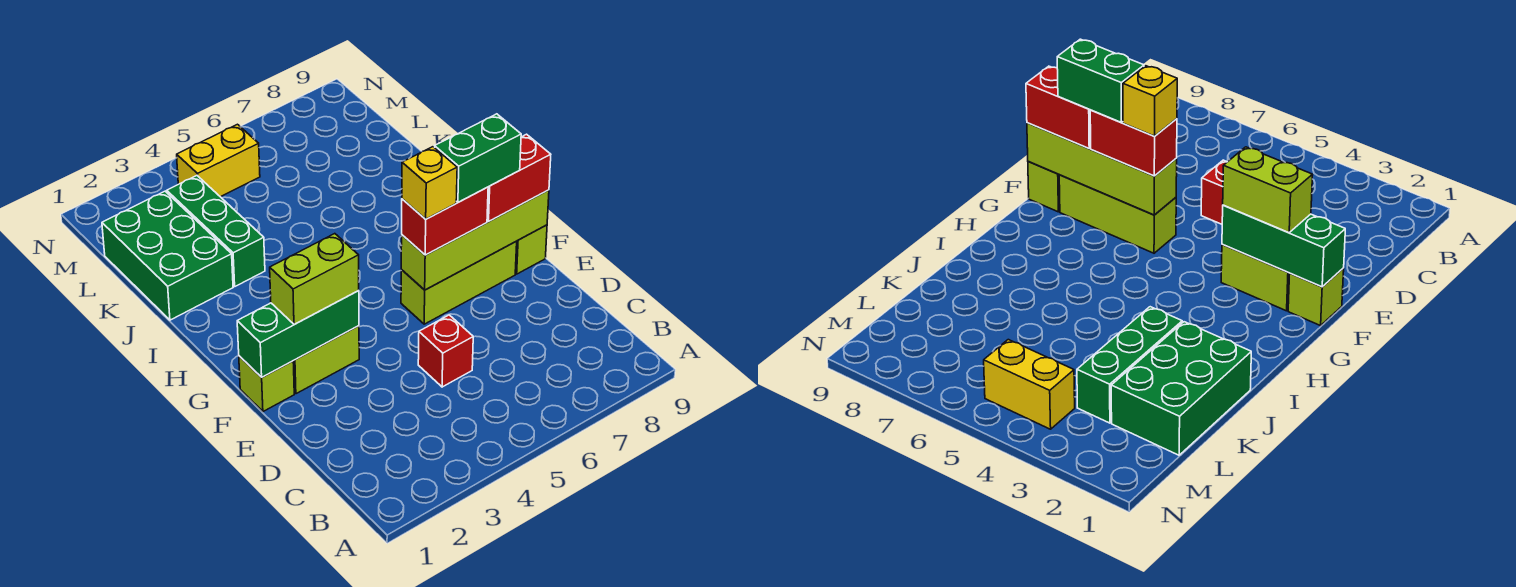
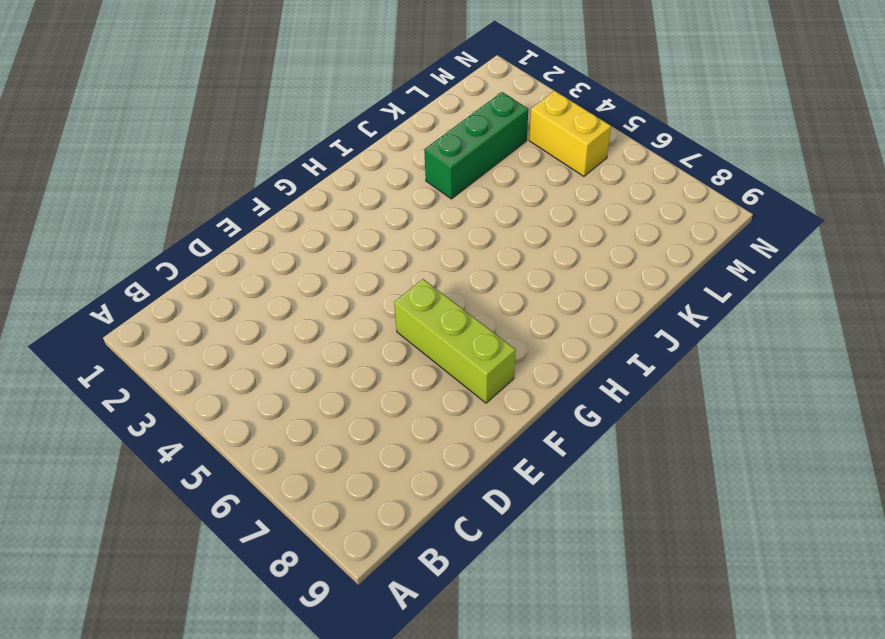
none -> red 1x1 brick [418,315,473,387]
none -> lime 1x1 brick [239,356,294,412]
none -> lime 1x2 brick [293,326,359,394]

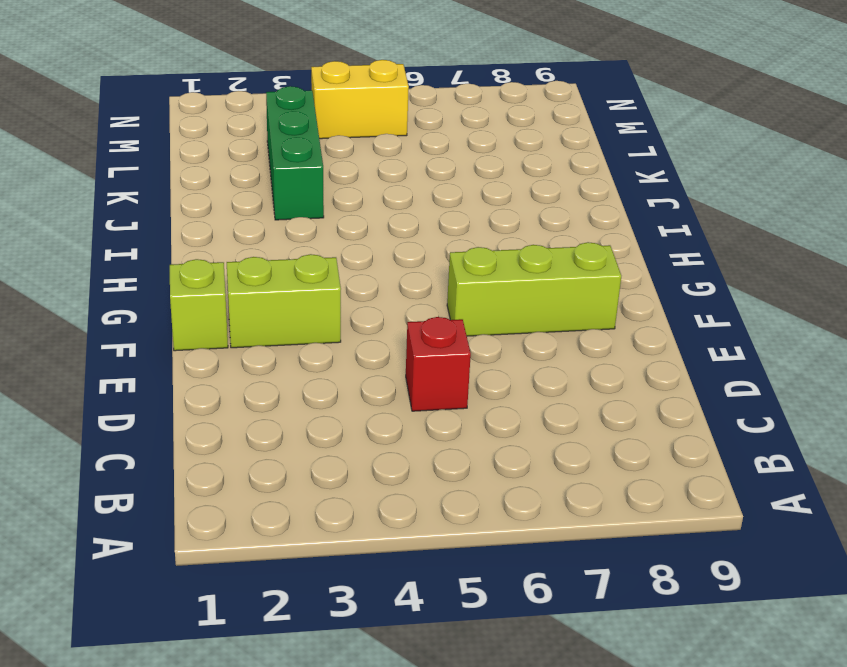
none -> lime 1x1 brick [515,225,547,274]
none -> green 2x3 brick [102,191,233,320]
none -> green 1x3 brick [237,290,359,377]

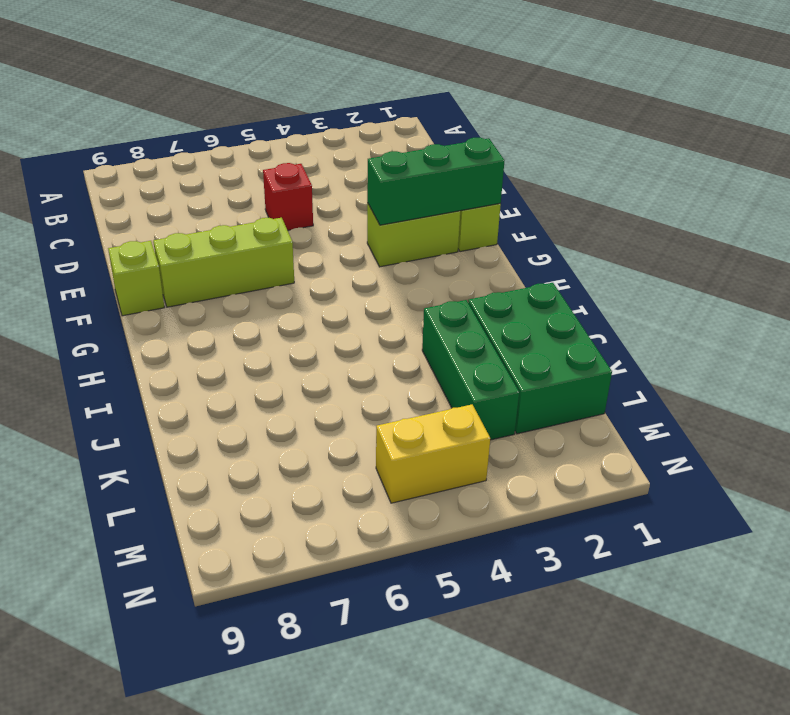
none -> lime 1x4 brick [401,190,549,290]
none -> lime 1x2 brick [270,234,359,325]
none -> red 1x2 brick [402,187,488,255]

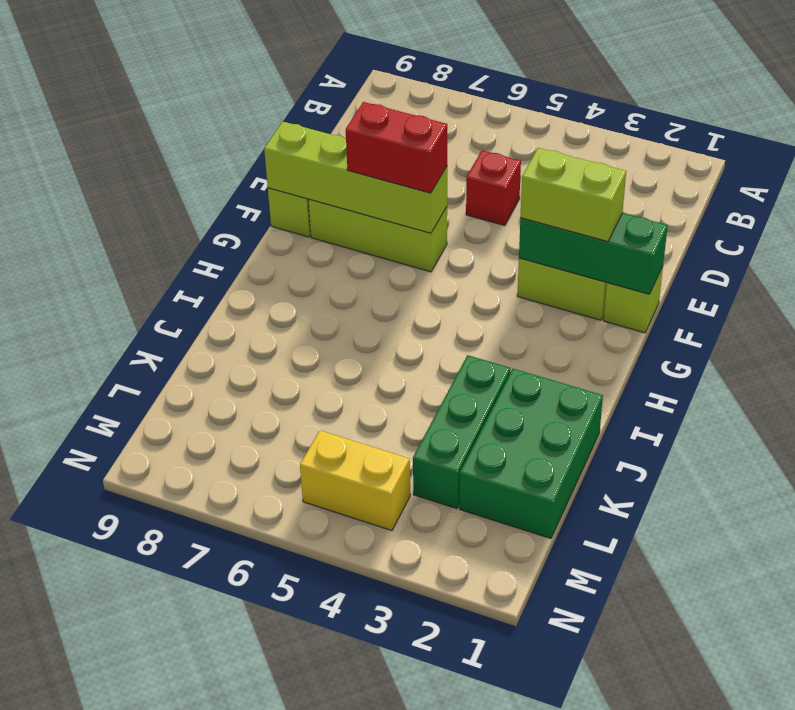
none -> red 1x2 brick [487,134,551,221]
none -> yellow 1x1 brick [402,147,457,219]
none -> green 1x2 brick [435,114,521,202]

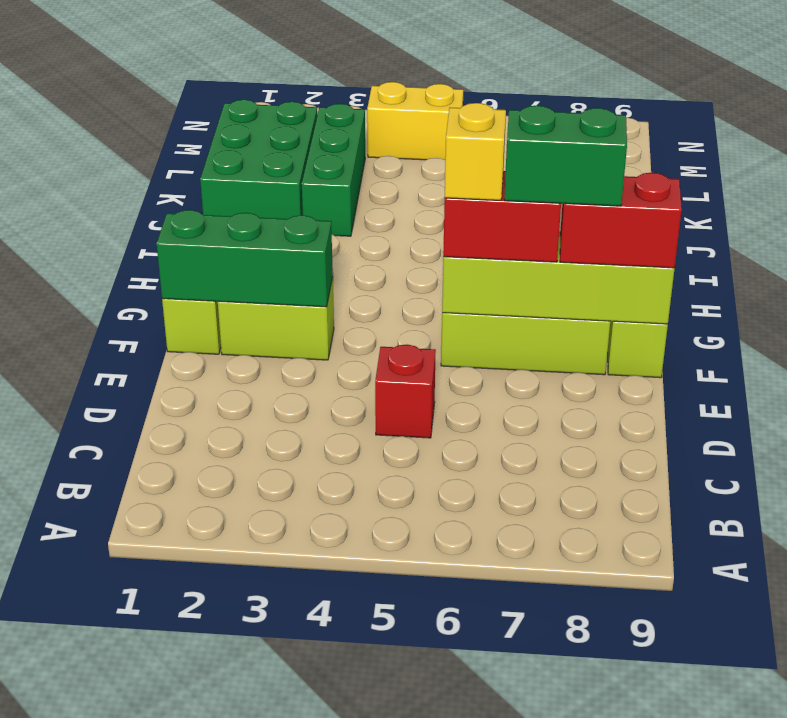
none -> lime 1x2 brick [270,234,359,325]

